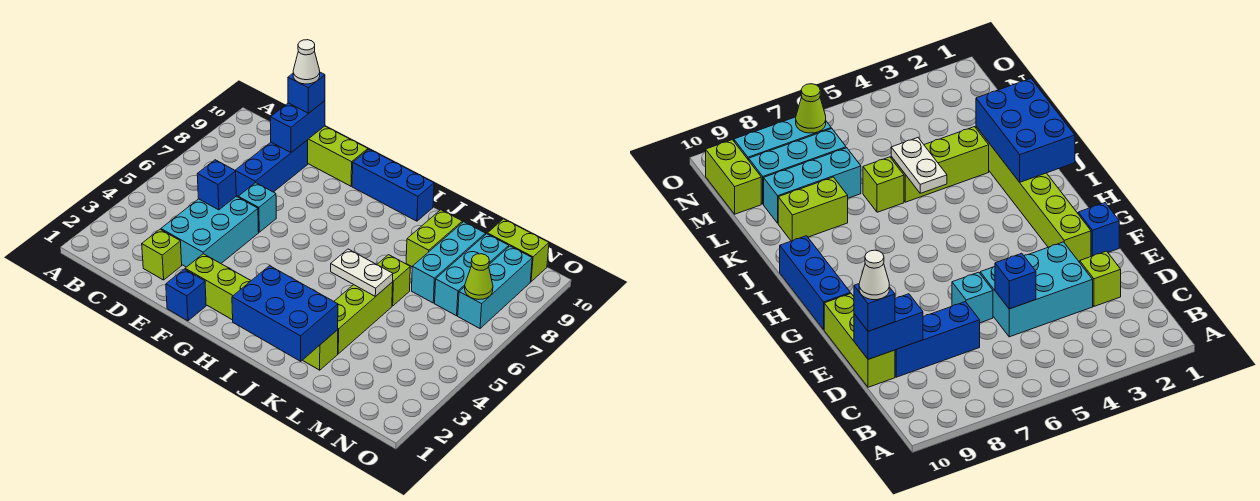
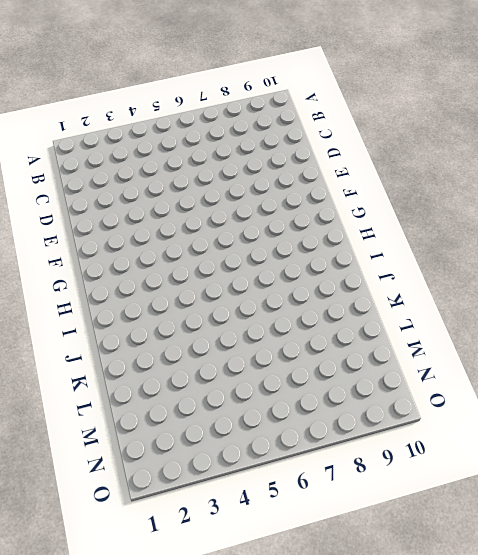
none -> lime 1x1 brick [142,229,182,280]
none -> cyan 2x3 brick [161,196,259,267]
none -> blue 1x3 brick [235,140,308,196]

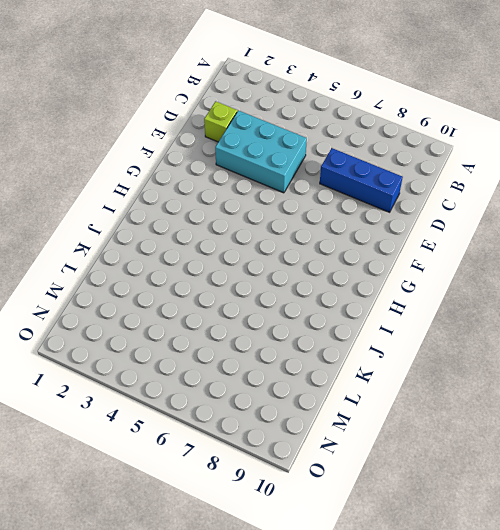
none -> lime 1x3 brick [308,126,368,186]
none -> cyan 1x1 brick [238,183,276,232]
none -> blue 1x1 brick [166,269,206,321]

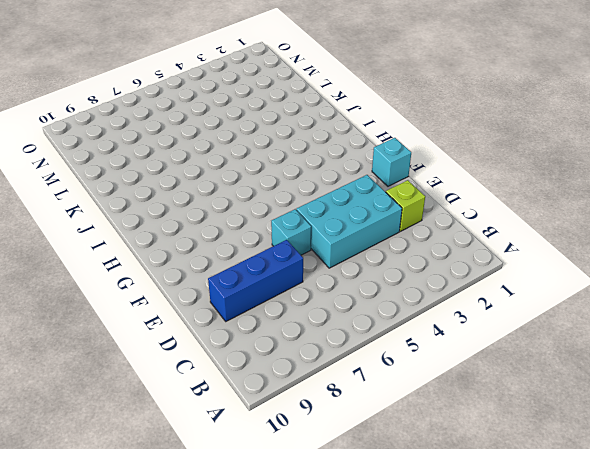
cyan 1x1 brick [372,138,411,186] -> blue 1x1 brick [166,269,206,321]
none -> lime 1x3 brick [308,126,368,186]
none -> lime 1x6 brick [185,254,338,370]
none -> blue 1x3 brick [352,149,434,221]

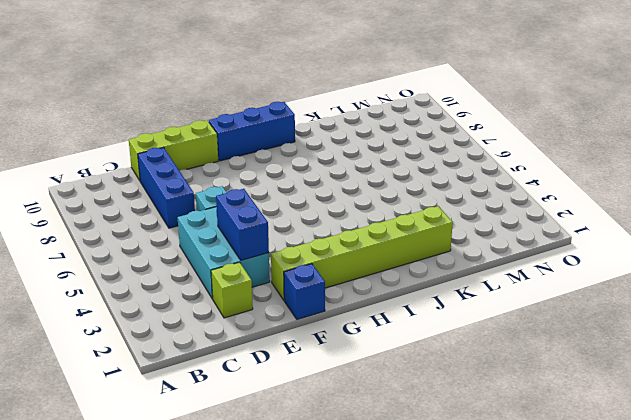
blue 1x2 brick [216,189,269,260] -> blue 1x2 brick moved to [270,101,325,152]
none -> lime 1x3 brick [334,282,393,354]
none -> lime 1x1 brick [377,255,410,306]
none -> lime 1x2 brick [406,210,462,267]

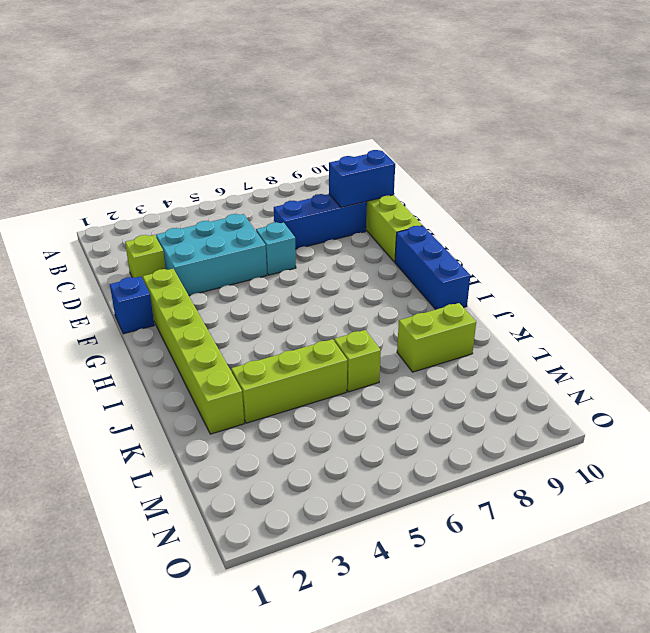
none -> cyan 1x3 brick [412,222,485,303]
none -> cyan 1x3 brick [435,234,509,316]
none -> lime 1x2 brick [487,219,549,282]

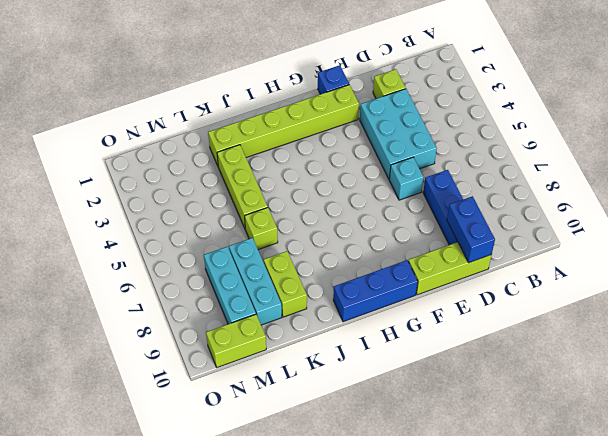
none -> cyan 1x3 brick [458,246,532,328]
none -> blue 1x1 brick [197,160,236,210]
none -> blue 2x3 brick [232,266,338,361]

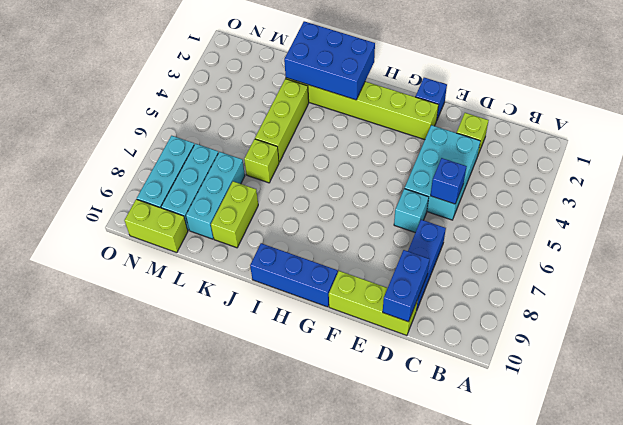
none -> white 1x2 plate [331,249,393,297]
none -> lime 1x1 cone [465,254,493,300]
none -> blue 1x1 brick [288,72,325,113]

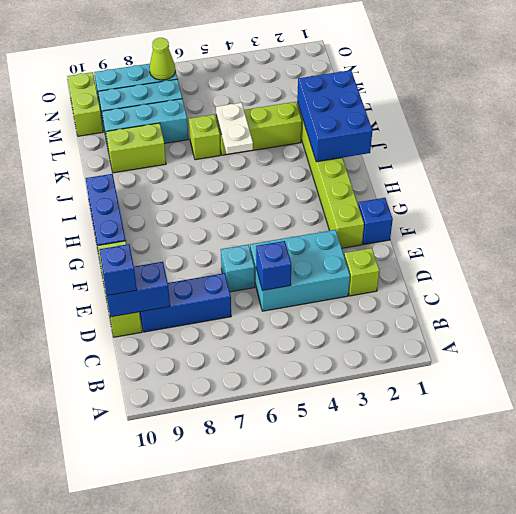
none -> white 1x1 cone [293,40,320,84]

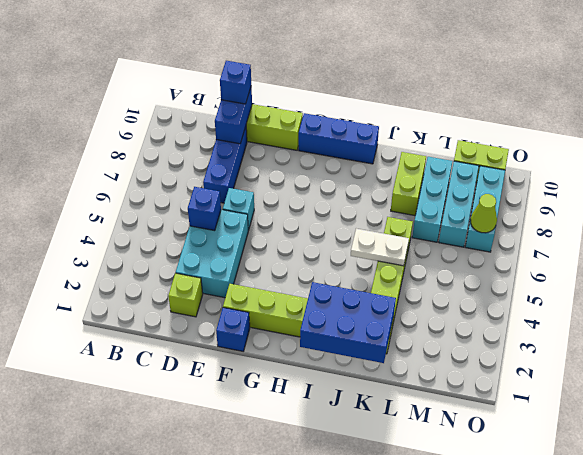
none -> white 1x1 cone [293,40,320,84]

